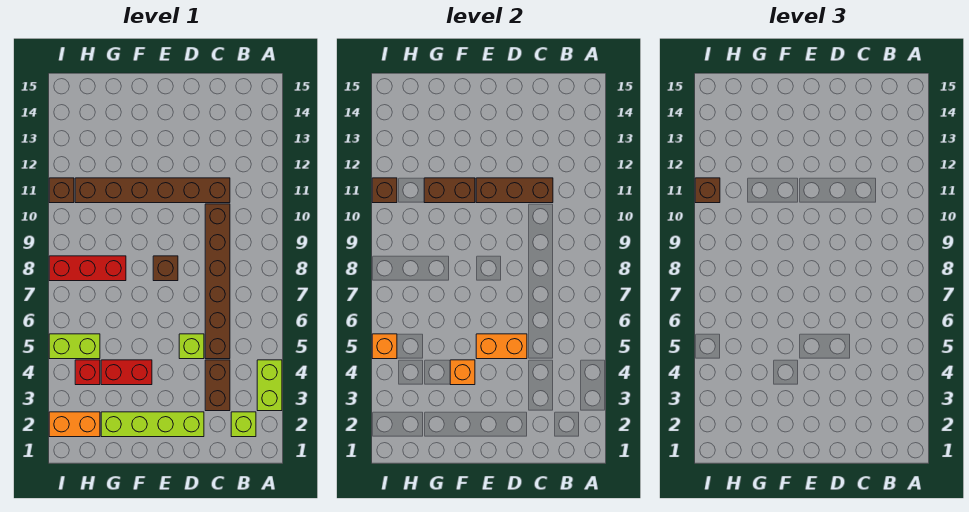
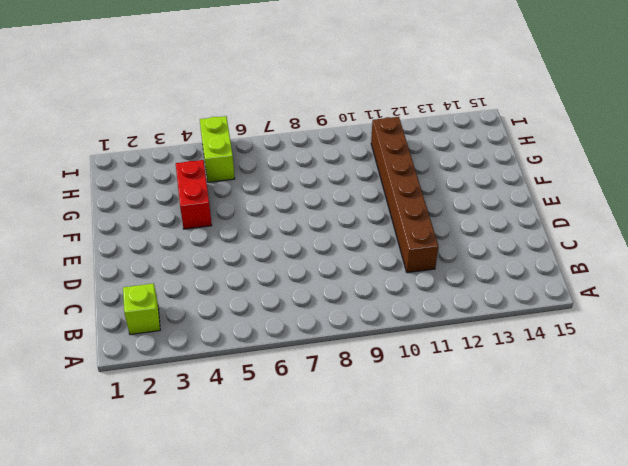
none -> lime 1x2 brick [257,360,282,411]
none -> brown 1x2 brick [205,360,230,411]
none -> brown 1x6 brick [205,204,230,359]

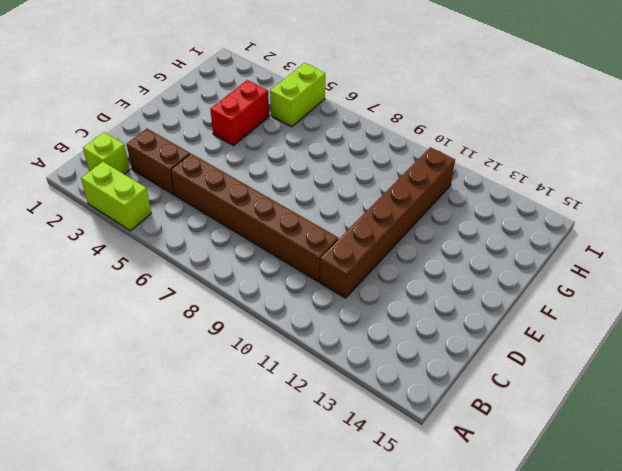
none -> lime 1x4 brick [101,412,204,437]
none -> lime 1x1 brick [179,334,204,359]
none -> brown 1x1 brick [153,256,178,281]

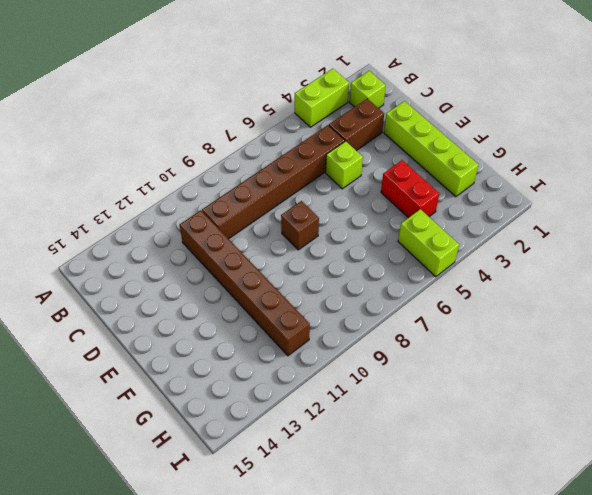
none -> red 1x3 brick [49,256,126,281]
none -> orange 1x2 brick [49,412,100,437]
none -> red 1x1 brick [75,360,100,385]

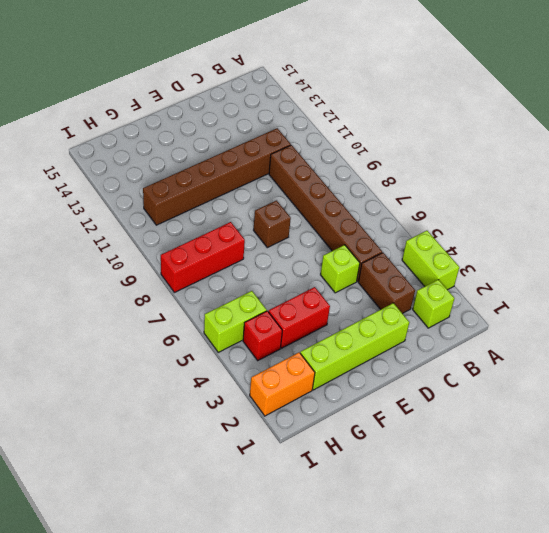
none -> brown 1x1 brick [49,178,74,203]
none -> brown 1x3 brick [476,178,553,203]
none -> orange 1x2 brick [476,334,527,359]

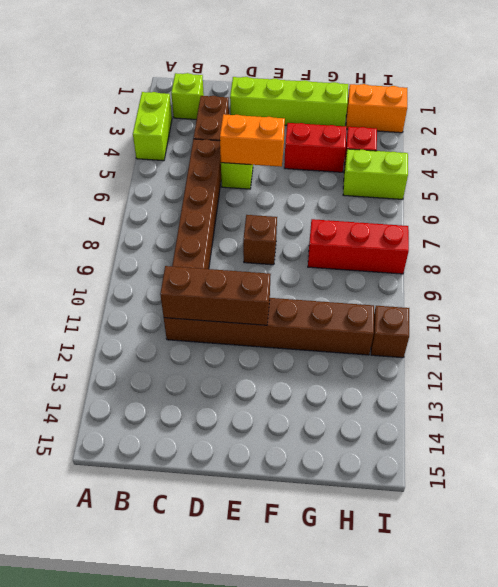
none -> orange 1x1 brick [450,360,475,385]
none -> brown 1x2 brick [424,178,475,203]
none -> orange 1x1 brick [372,334,397,359]

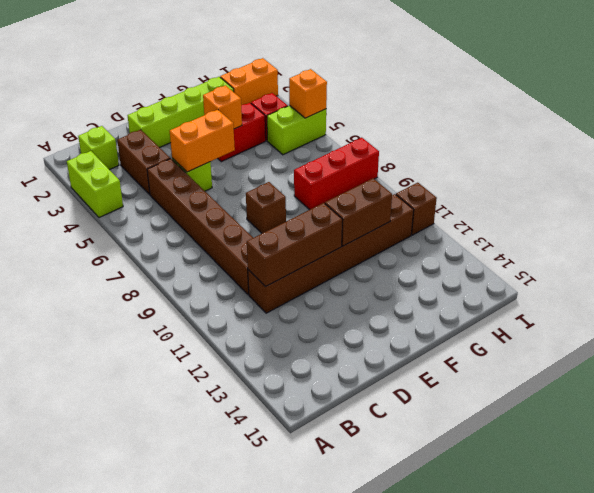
none -> brown 1x1 brick [372,178,397,203]
none -> brown 1x1 brick [695,178,720,203]

